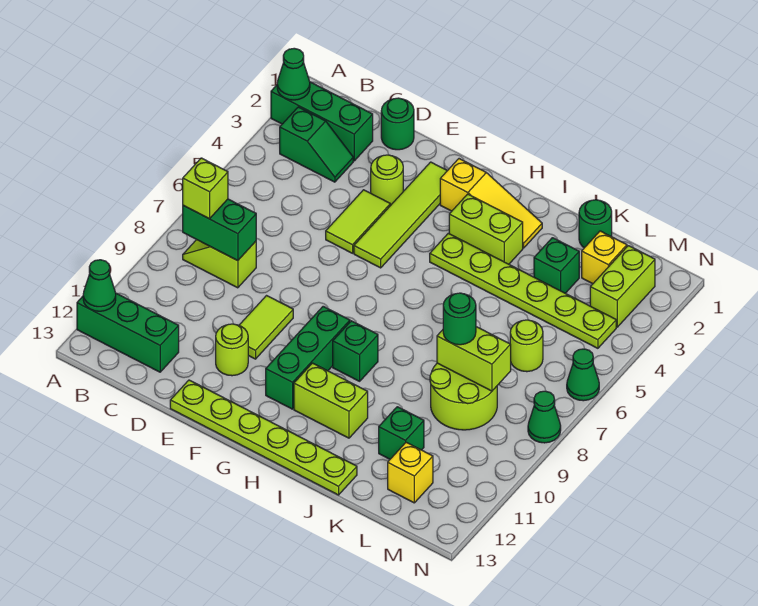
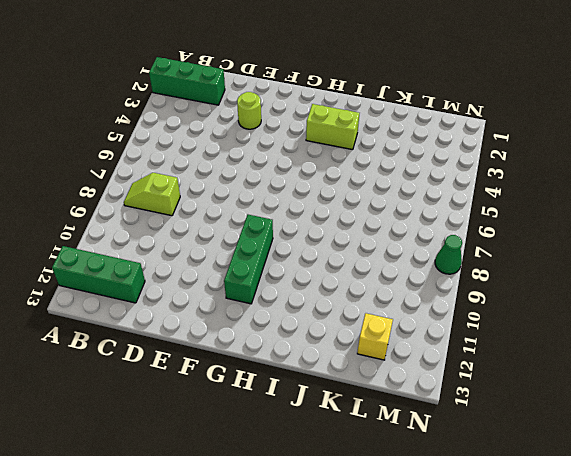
none -> green 1x2 slope [280,107,353,182]
none -> green 1x1 round brick [381,98,414,150]
none -> lime 1x2 tile [326,190,390,253]
none -> lime 1x2 tile [239,296,293,359]

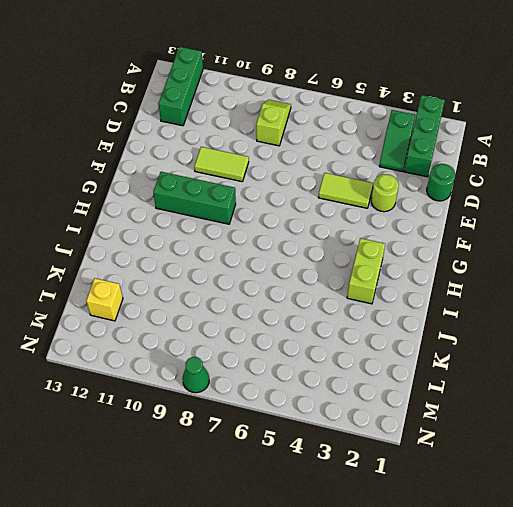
none -> lime 1x1 round brick [216,324,248,376]
none -> lime 1x6 plate [170,380,357,495]
none -> lime 1x4 tile [354,162,447,268]
none -> yellow 1x3 slope [440,159,542,248]

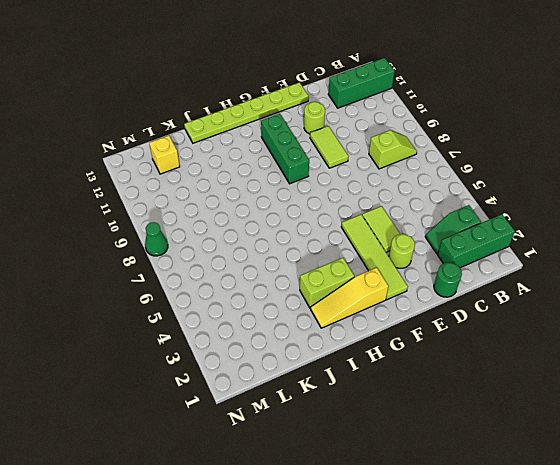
none -> lime 1x6 plate [430,233,616,348]
none -> green 1x1 brick [333,321,378,381]
none -> lime 1x2 brick [294,363,368,438]
none -> green 1x1 round brick [579,200,612,248]

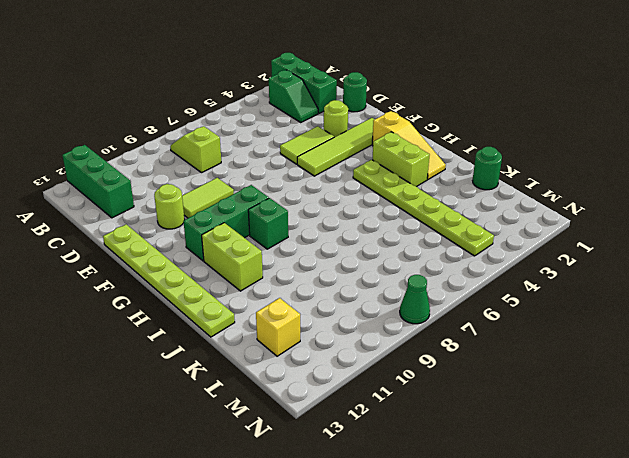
none -> green 1x1 brick [534,238,579,293]
none -> lime 2x2 round brick [430,363,497,430]
none -> green 1x1 brick [379,407,424,459]
none -> yellow 1x1 brick [582,231,627,284]

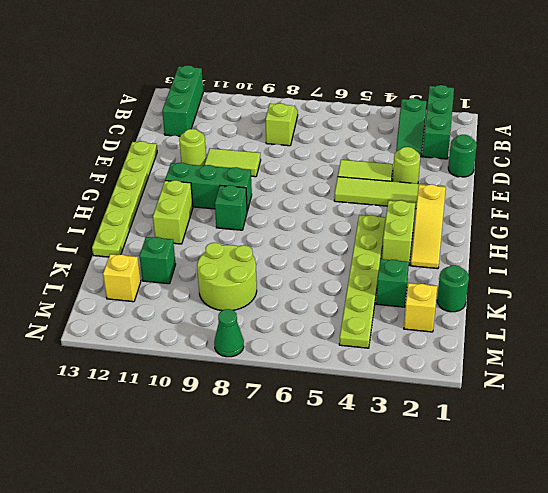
none -> lime 1x1 round brick [510,320,543,372]
none -> lime 1x2 brick [590,246,655,327]
none -> green 1x1 cone [567,349,599,401]
none -> green 1x1 cone [277,48,310,100]

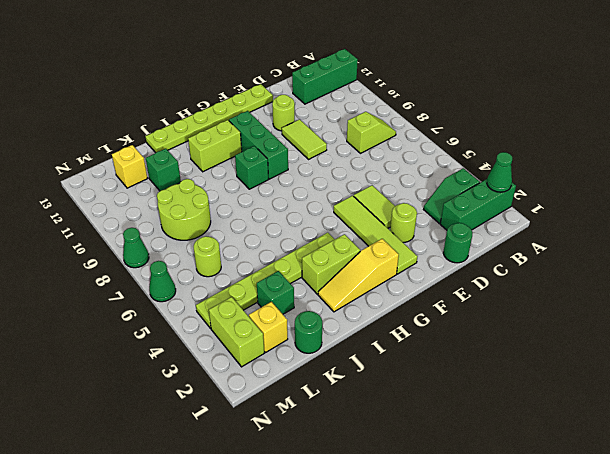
none -> green 1x1 cone [83,260,116,311]
none -> green 1x2 brick [183,199,256,261]
none -> lime 1x2 brick [437,327,511,391]
none -> lime 1x1 brick [183,158,228,219]

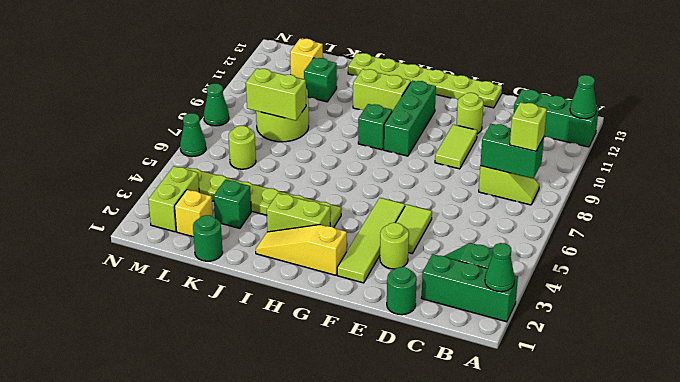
none -> green 1x1 round brick [443,293,476,345]

